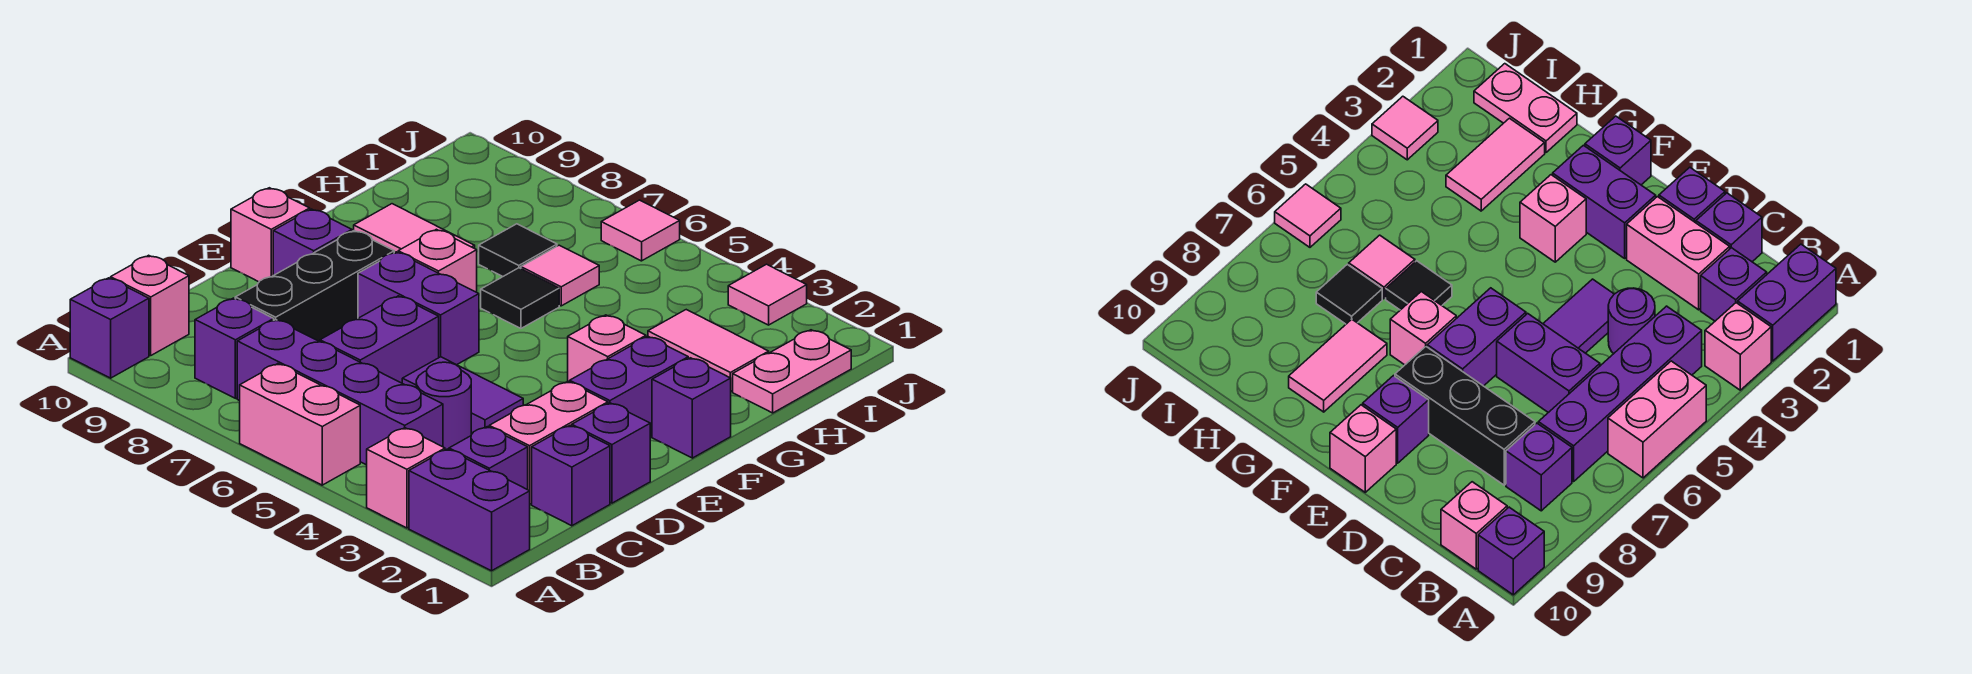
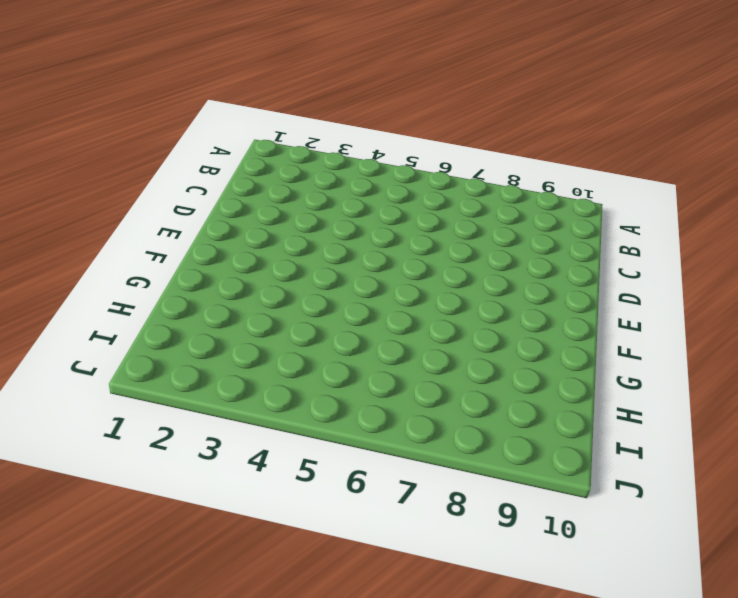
none -> purple 1x2 brick [409,449,530,571]
none -> pink 1x1 brick [367,428,445,528]
none -> pink 1x2 brick [240,364,360,485]
none -> purple 1x1 brick [70,278,149,378]

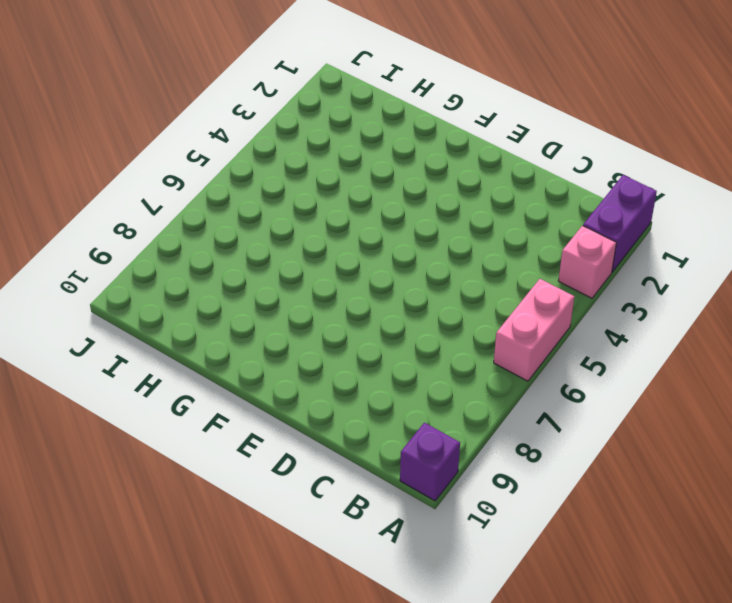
none -> purple 1x1 brick [449,427,528,490]
none -> purple 1x4 brick [237,320,443,465]
none -> purple 1x1 brick [195,298,274,398]
none -> pink 1x1 brick [111,255,189,355]

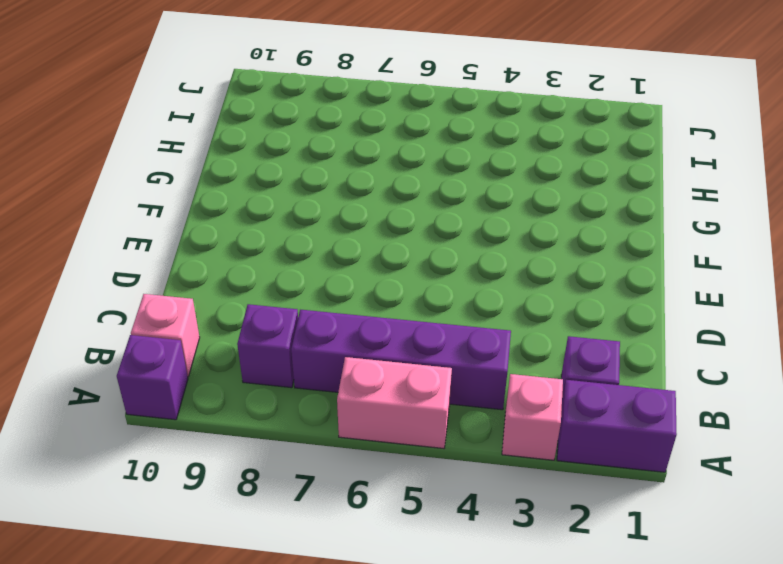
none -> purple 1x1 brick [532,426,610,526]
none -> pink 1x2 brick [489,382,608,504]
none -> purple 1x1 round brick [416,362,471,450]
none -> purple 1x2 brick [320,296,439,383]

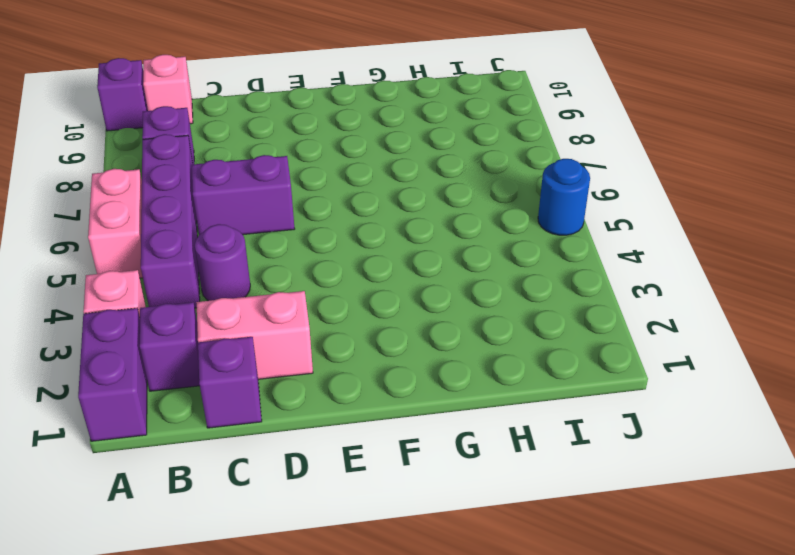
blue 1x1 round brick [538,159,590,235] -> none
none -> black 1x3 brick [235,231,394,342]
none -> purple 1x1 brick [572,403,650,503]
none -> purple 1x2 tile [402,357,523,433]
none -> purple 1x2 brick [570,337,688,437]

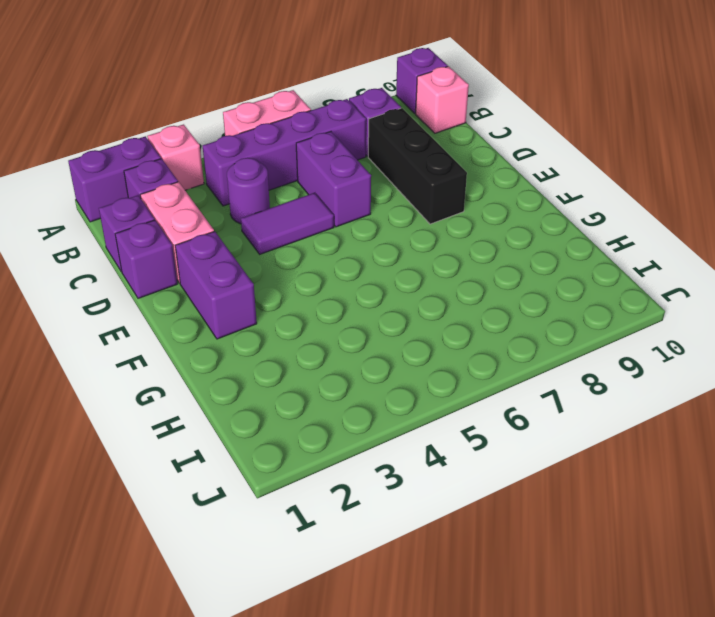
none -> purple 1x2 brick [358,252,479,365]
none -> purple 1x1 brick [273,209,352,275]
none -> pink 1x1 brick [231,188,310,282]
none -> purple 1x1 brick [652,358,731,458]

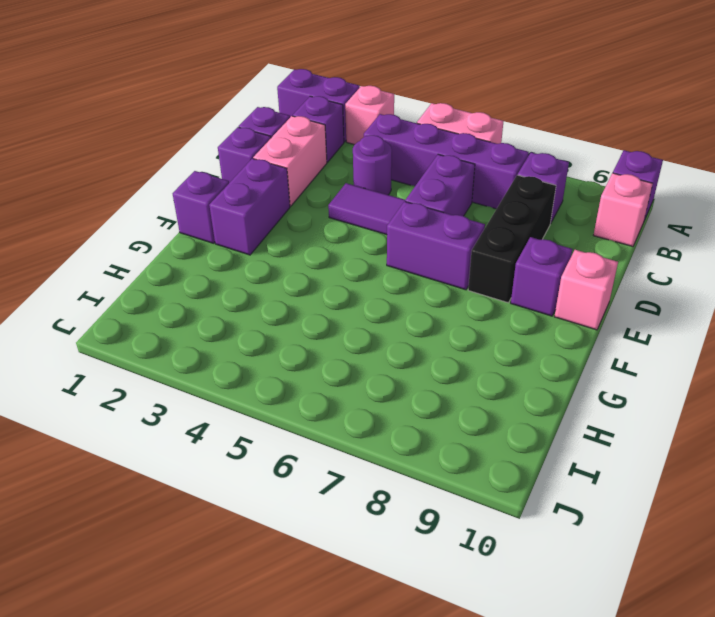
none -> pink 1x1 brick [568,315,646,382]
none -> pink 1x1 brick [398,229,477,292]
none -> black 1x1 tile [481,268,559,328]
none -> pink 1x2 tile [354,204,475,253]

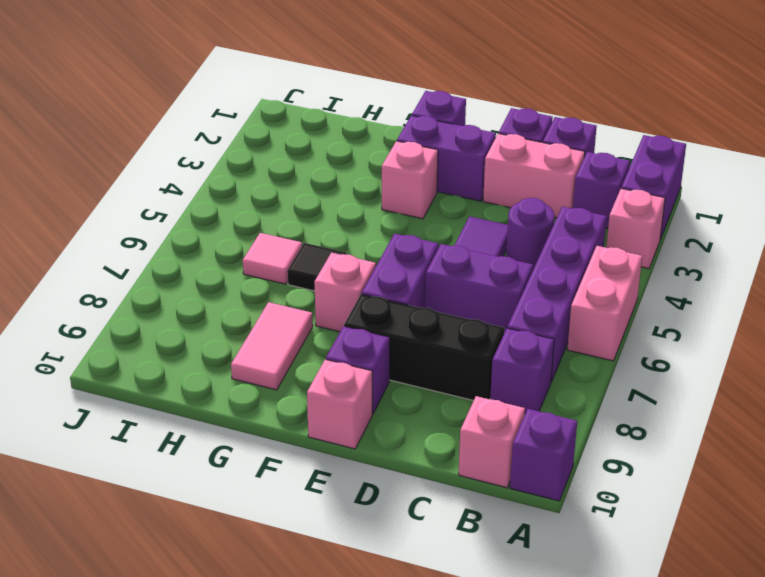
none -> pink 1x2 plate [733,330,851,413]
none -> pink 1x2 tile [648,310,769,391]
none -> black 1x1 tile [479,224,557,276]
none -> pink 1x1 tile [728,264,807,325]

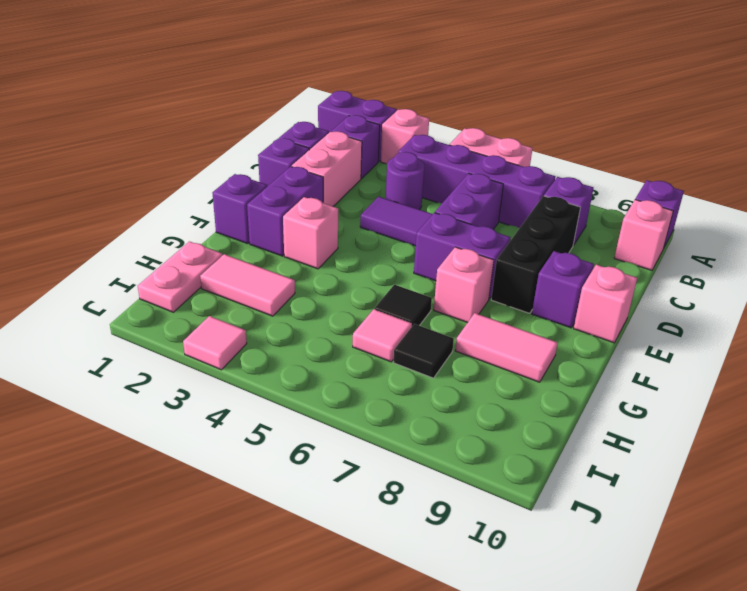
none -> pink 1x1 tile [601,200,680,261]

